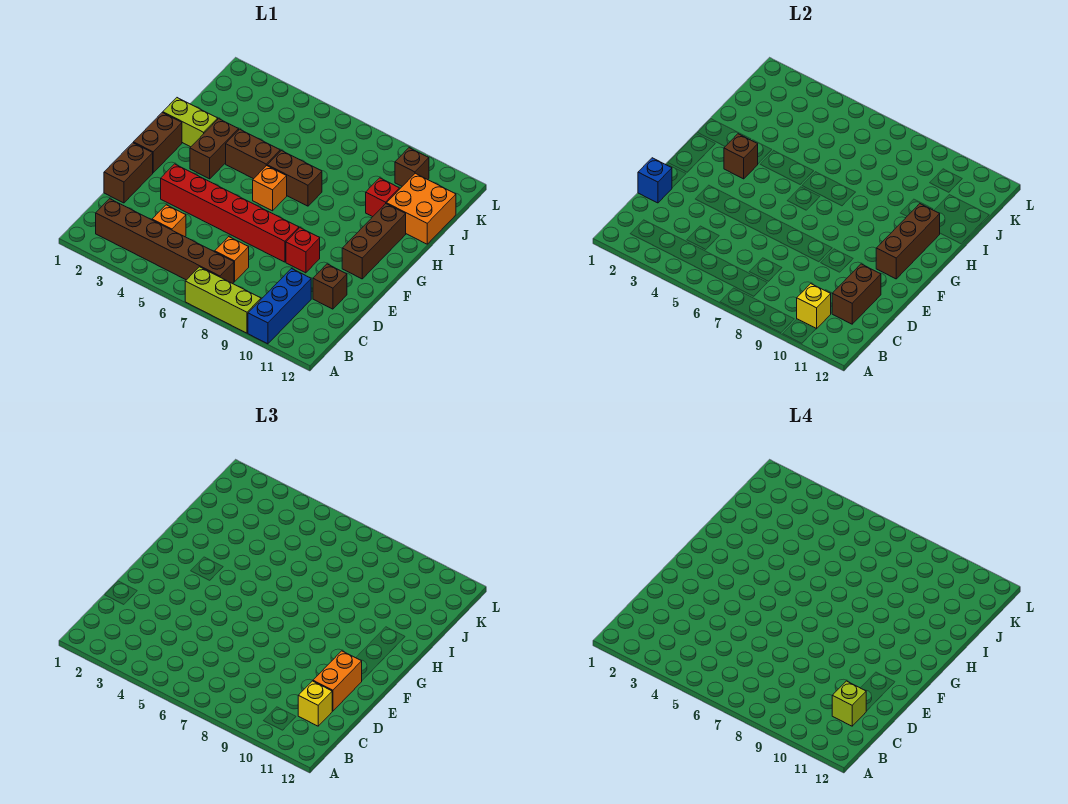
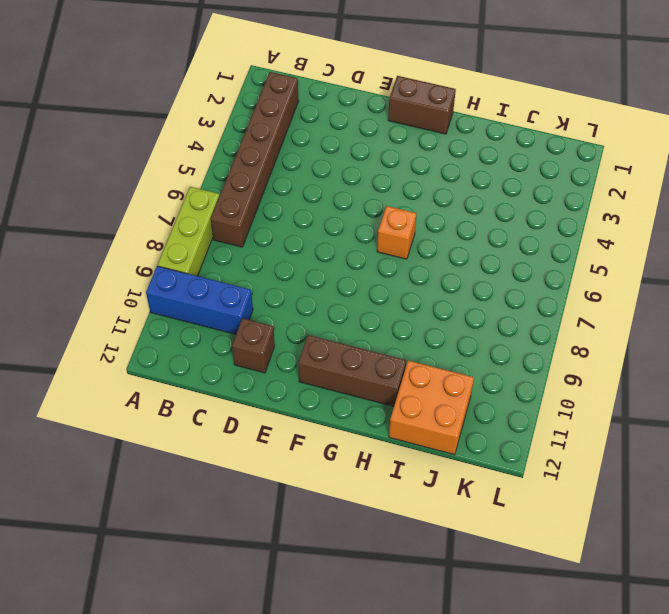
none -> orange 1x1 brick [152,205,186,237]
none -> orange 1x1 brick [215,237,249,282]
none -> brown 1x2 brick [104,143,153,203]

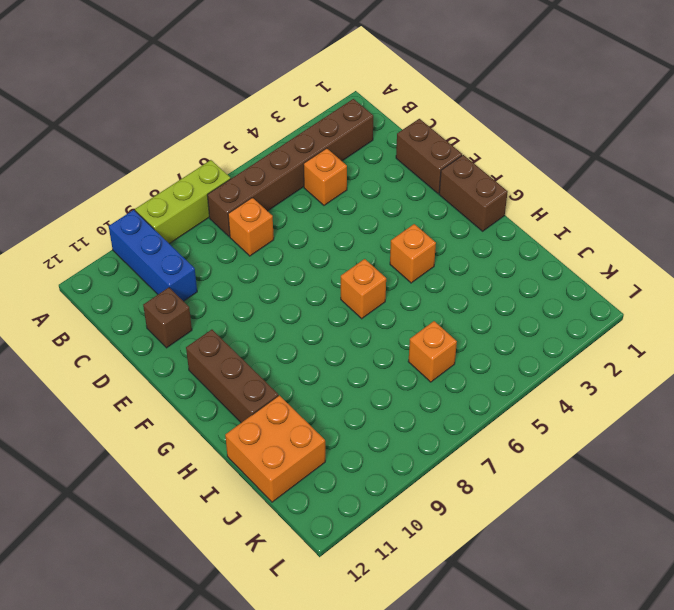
orange 1x1 brick [390,224,436,283] -> none
orange 1x1 brick [408,321,457,382] -> none
none -> red 1x6 brick [161,164,299,262]
none -> red 1x1 brick [286,228,320,273]
none -> brown 1x2 brick [190,119,239,179]

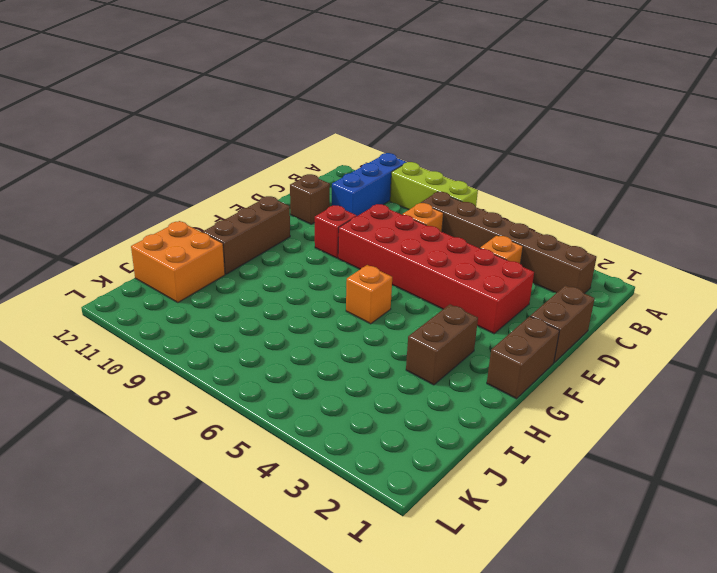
red 2x6 brick [338,204,534,334] -> red 1x6 brick [161,164,299,262]
none -> lime 1x2 brick [163,98,218,147]
none -> brown 1x2 brick [226,129,280,179]
none -> brown 1x2 brick [267,151,322,206]

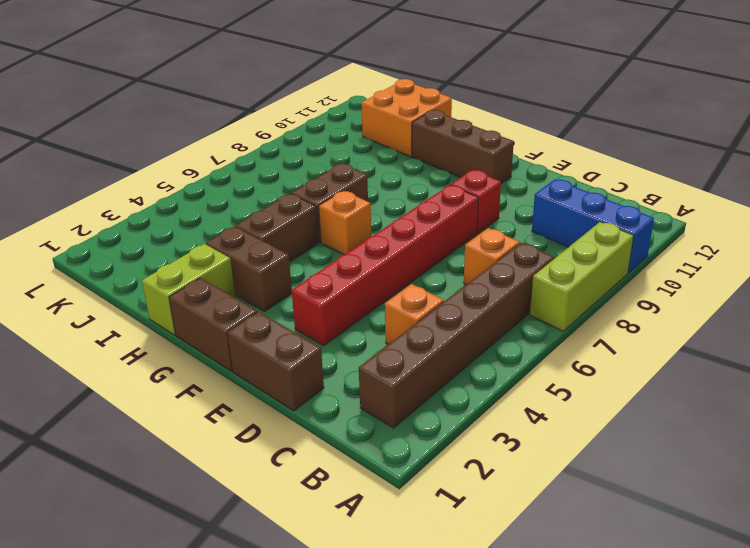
none -> brown 1x1 brick [313,264,347,309]
none -> red 1x1 brick [366,178,399,217]
none -> brown 1x1 brick [395,148,429,186]

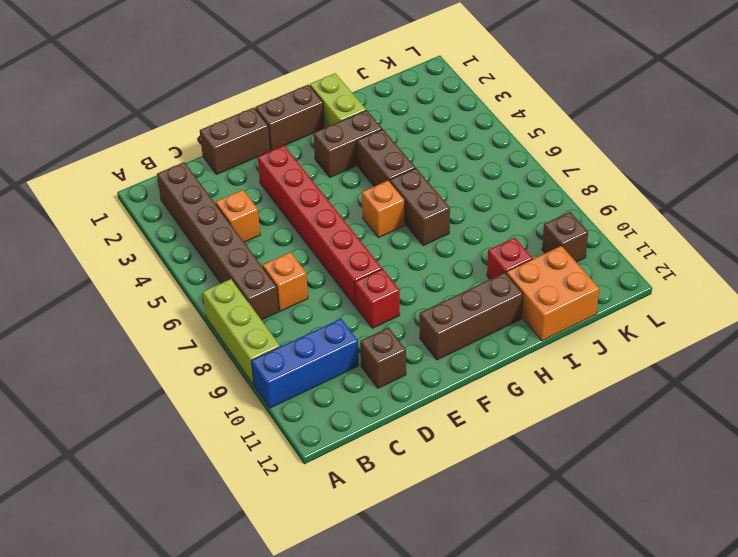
none -> yellow 1x1 brick [797,284,831,329]
none -> brown 1x2 brick [832,264,881,324]
none -> blue 1x1 brick [638,158,672,203]

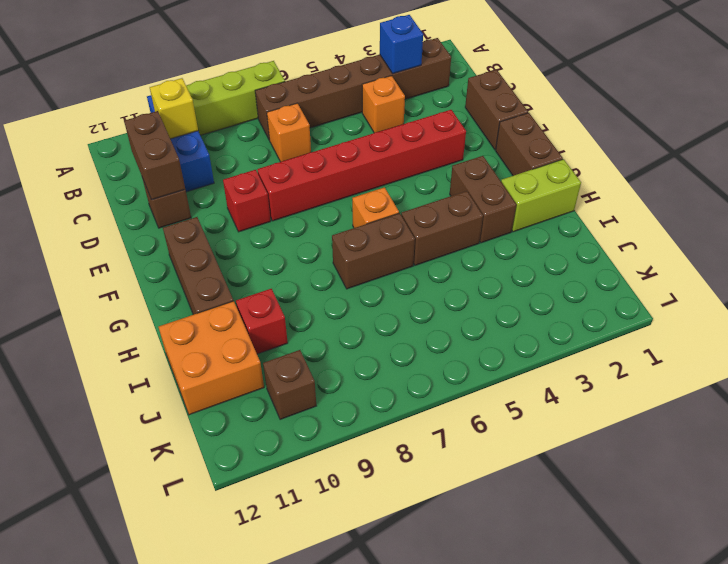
blue 1x1 brick [380,15,423,74] -> blue 1x1 brick moved to [638,158,672,203]
none -> brown 1x3 brick [876,204,940,279]
none -> brown 1x1 brick [724,134,758,179]
none -> yellow 1x1 brick [298,681,332,726]

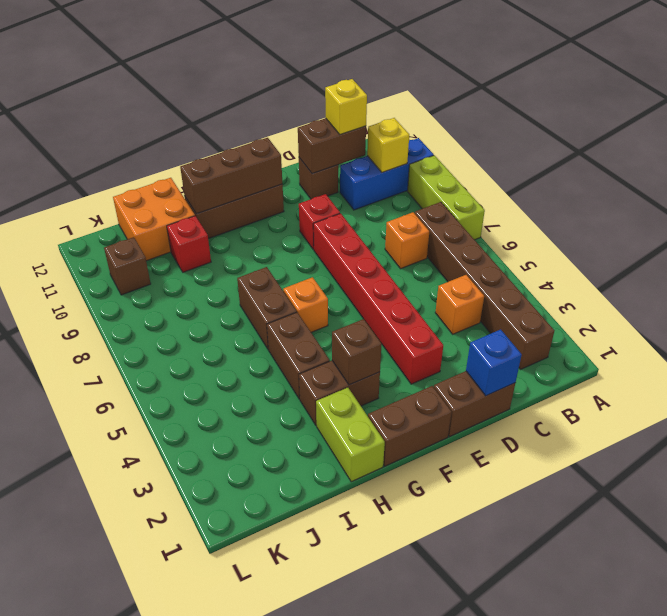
none -> orange 1x2 brick [313,651,362,711]
none -> lime 1x1 brick [832,681,866,726]

